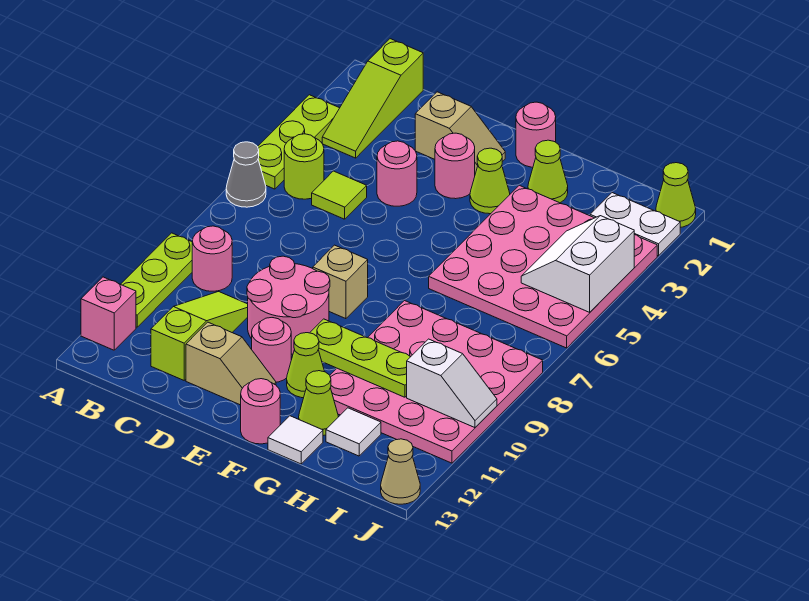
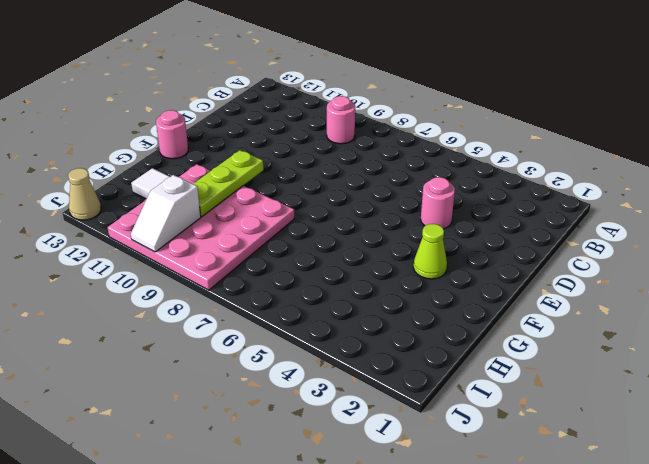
none -> lime 1x3 plate [258,95,339,189]
none -> grey 1x1 cone [226,142,266,207]
none -> lime 1x3 plate [121,233,192,327]
none -> pink 1x1 brick [81,277,136,350]

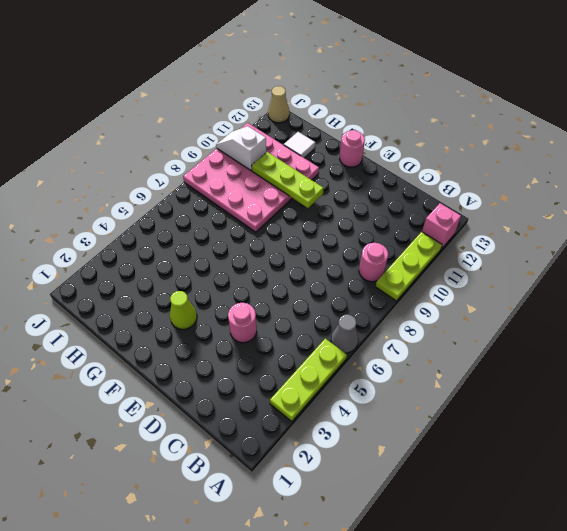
none -> lime 1x3 slope [322,39,423,158]
none -> lime 1x1 round brick [284,134,324,199]
none -> lime 1x1 tile [312,171,367,219]
none -> lime 1x3 slope [151,292,248,380]

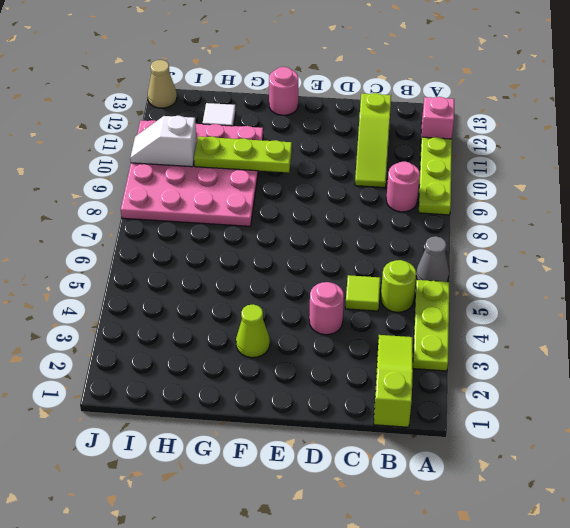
none -> tan 1x2 slope [415,92,505,174]
none -> pink 2x2 round brick [247,256,330,354]
none -> tan 1x2 slope [186,322,276,405]
none -> pink 1x1 round brick [435,133,475,199]

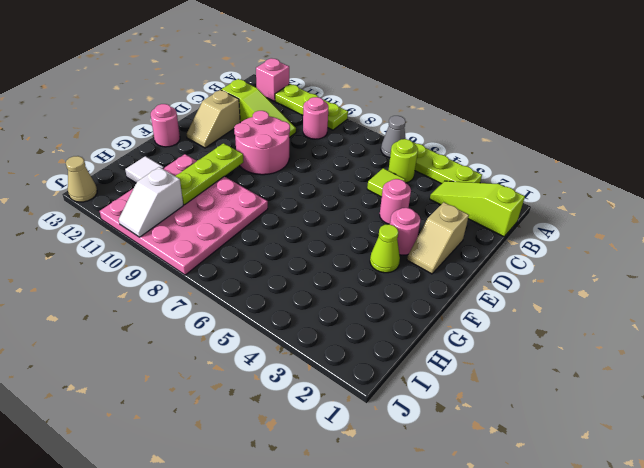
none -> tan 1x1 brick [313,245,368,319]
none -> pink 1x1 round brick [252,318,291,382]
none -> pink 1x1 round brick [516,102,556,167]
none -> lime 1x1 cone [287,333,324,398]

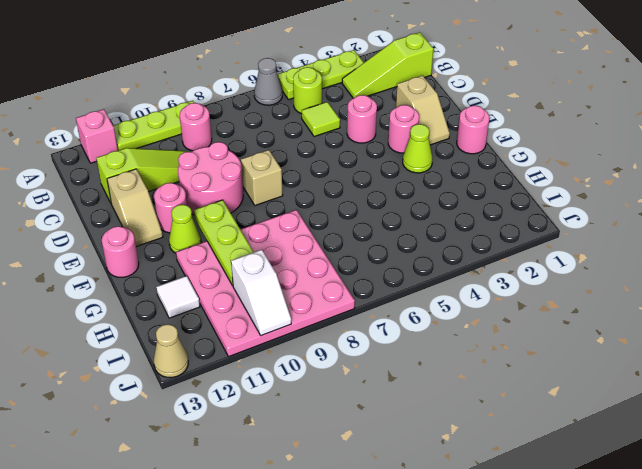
none -> lime 1x1 cone [528,140,568,203]
none -> pink 4x4 plate [429,185,657,348]
none -> lime 1x1 cone [299,371,338,436]
none -> white 1x1 tile [268,416,323,464]

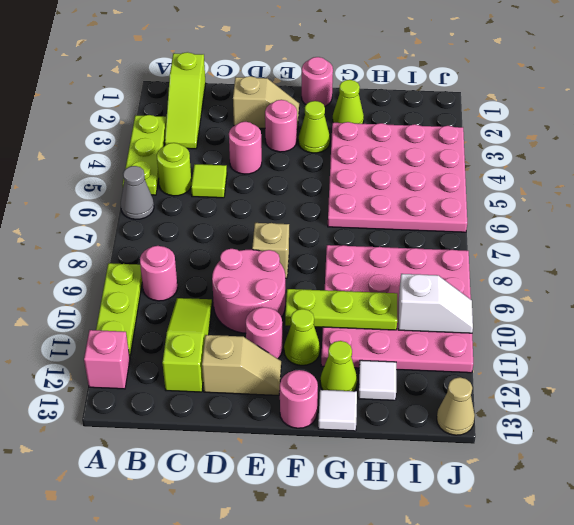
none -> white 1x2 plate [590,193,680,256]
none -> lime 1x1 cone [656,163,696,227]
none -> white 2x2 slope [521,216,634,312]

